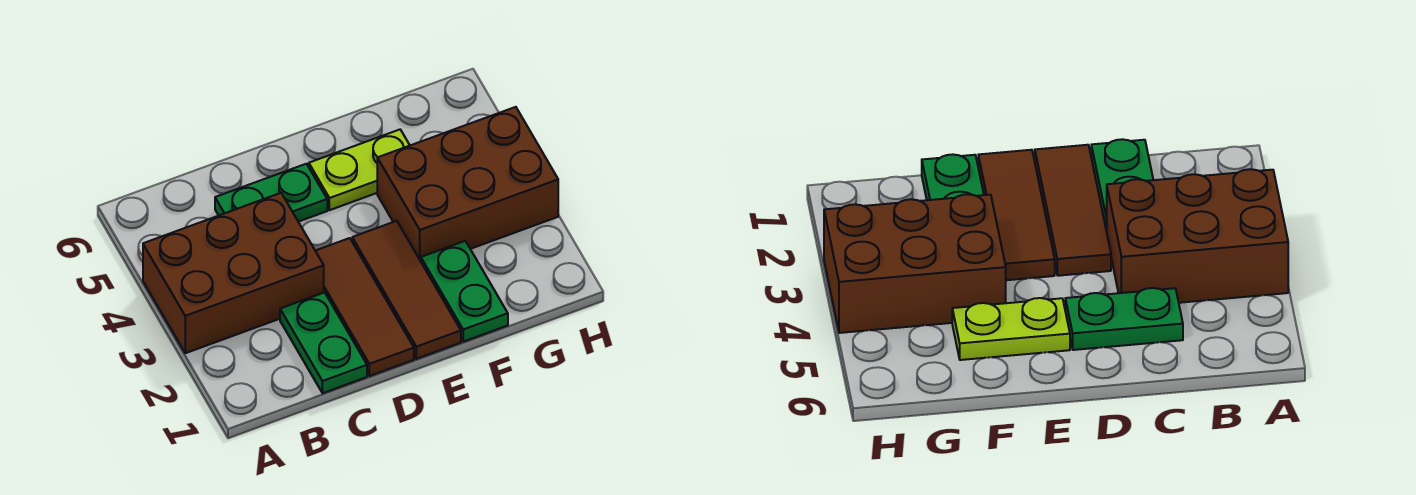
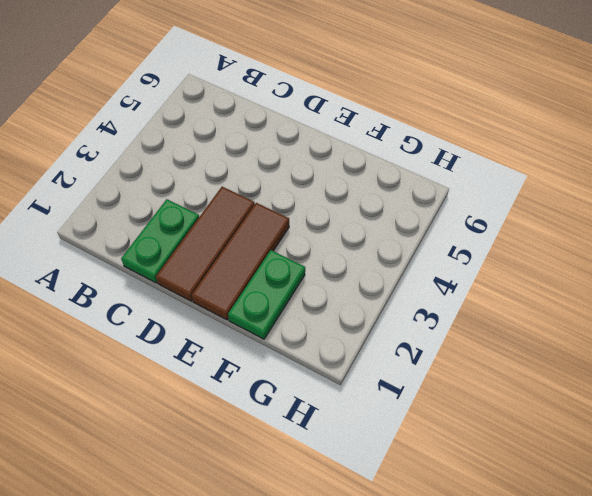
none -> brown 2x3 brick [143,193,324,353]
none -> green 1x2 plate [215,164,327,222]

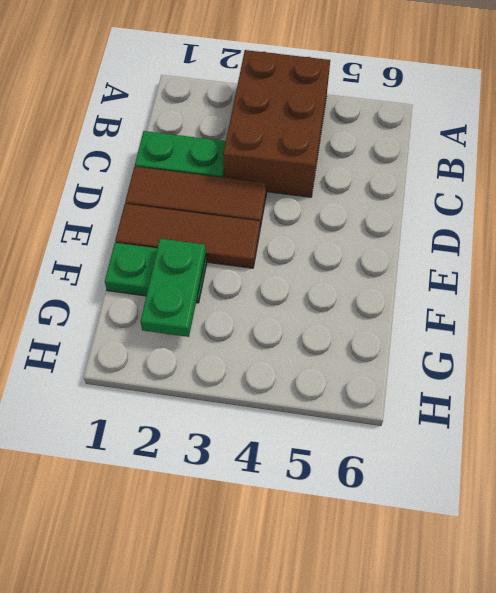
green 1x2 plate [141,239,206,337] -> green 1x2 plate moved to [215,164,327,222]
none -> lime 1x2 plate [309,130,410,210]
none -> brown 2x3 brick [377,107,558,261]

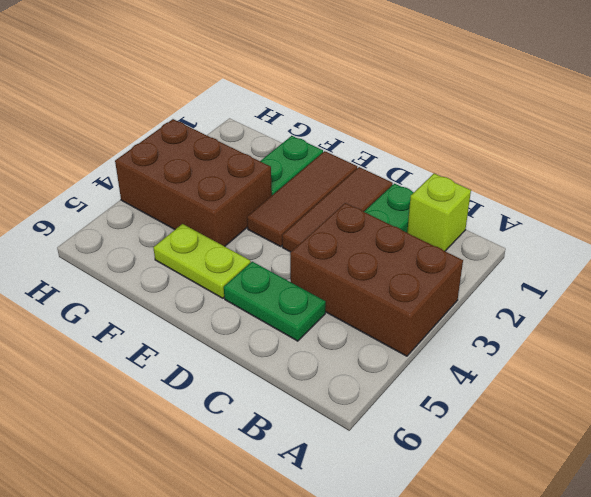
lime 1x1 brick [407,174,471,251] -> none

